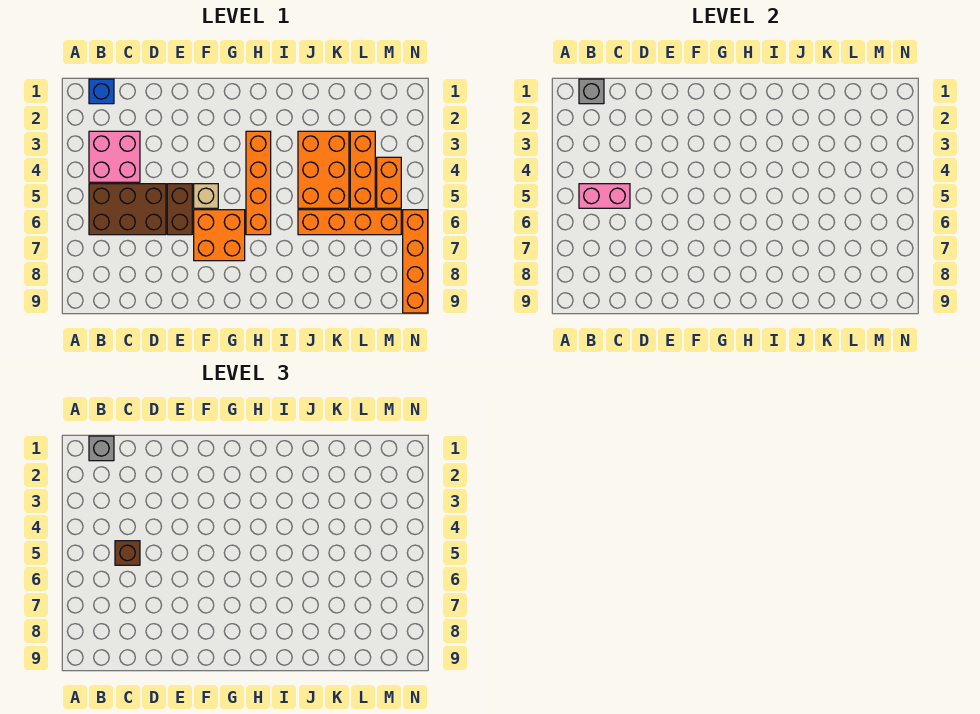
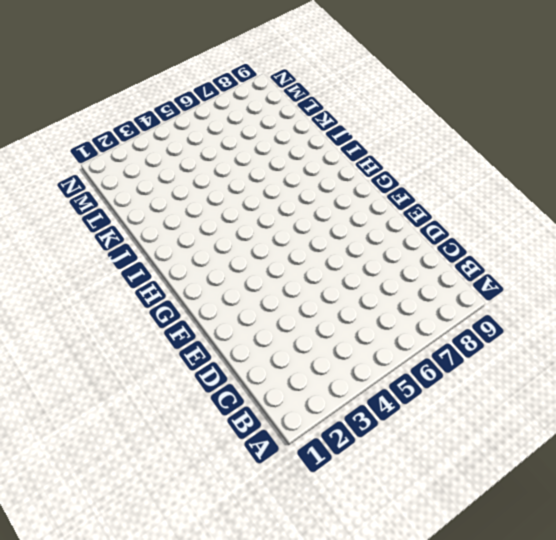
none -> blue 1x1 brick [89,79,114,104]
none -> pink 2x2 brick [89,131,140,182]
none -> brown 2x3 brick [89,184,166,235]

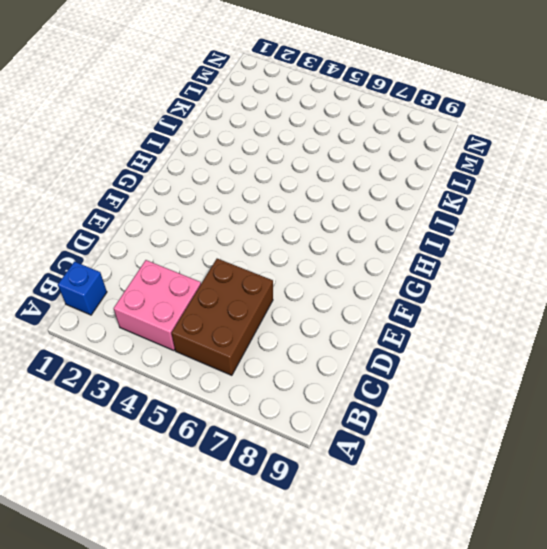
none -> brown 1x2 brick [167,184,192,235]
none -> tan 1x1 brick [194,184,218,208]
none -> orange 2x2 brick [194,210,245,261]

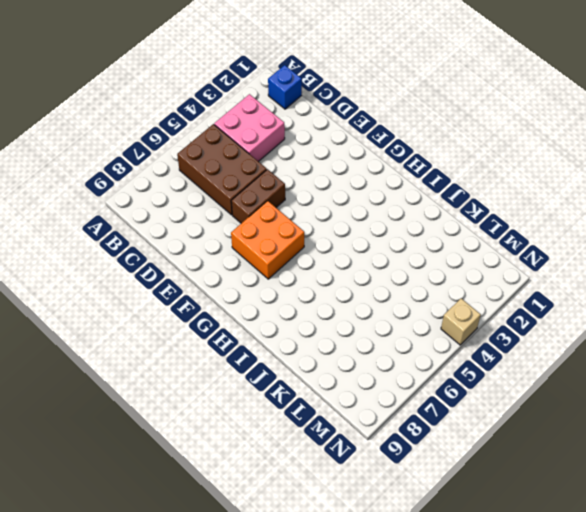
tan 1x1 brick [441,298,481,345] -> tan 1x1 brick moved to [194,184,218,208]
none -> orange 1x4 brick [246,131,271,235]
none -> orange 2x3 brick [298,131,349,208]
none -> orange 1x4 brick [298,210,401,235]

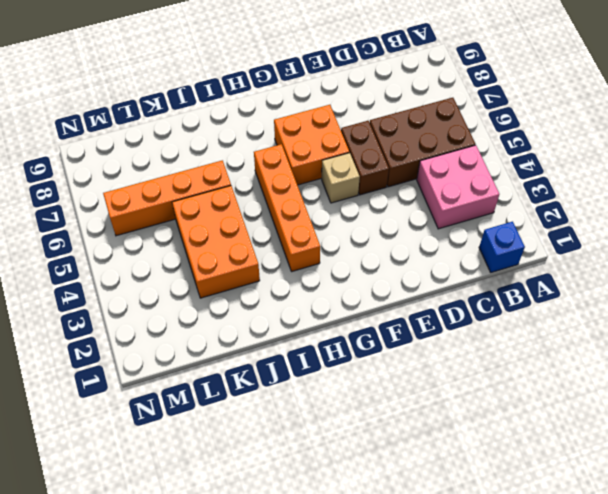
none -> orange 1x3 brick [350,131,375,208]
none -> orange 1x2 brick [377,157,401,208]
none -> orange 1x4 brick [403,210,428,313]

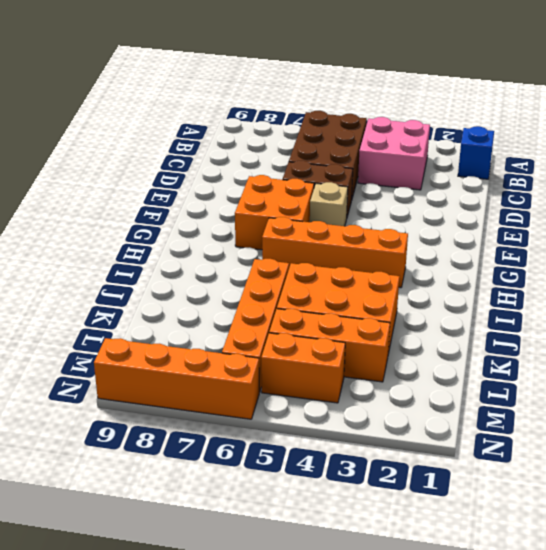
none -> grey 1x1 brick [579,79,604,104]
none -> pink 1x2 brick [579,184,630,208]
none -> grey 1x1 brick [89,436,114,461]

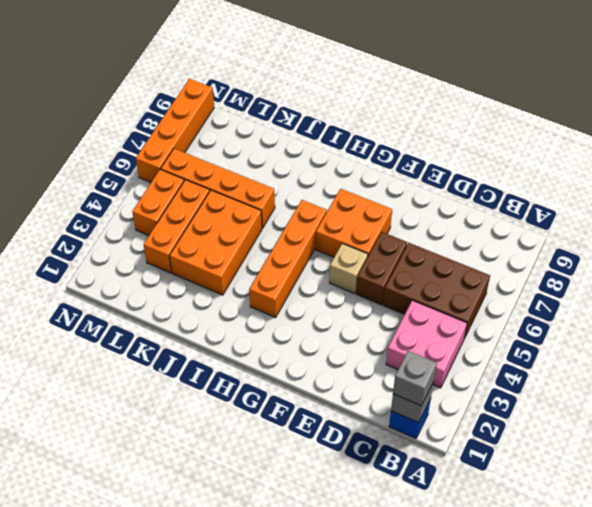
none -> pink 1x2 brick [579,184,630,208]
none -> brown 1x1 brick [115,541,140,565]

